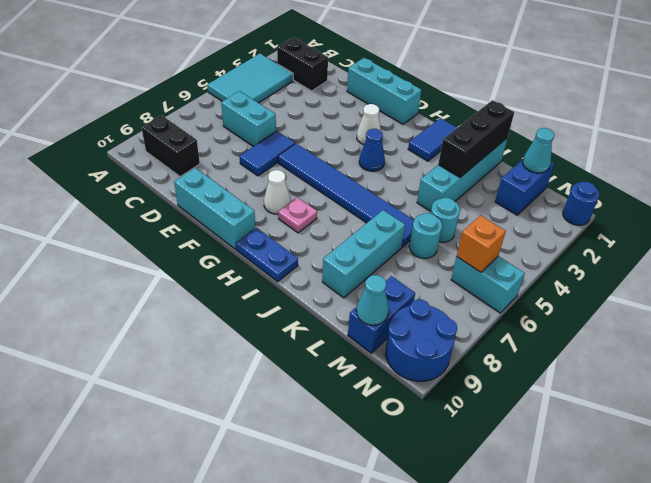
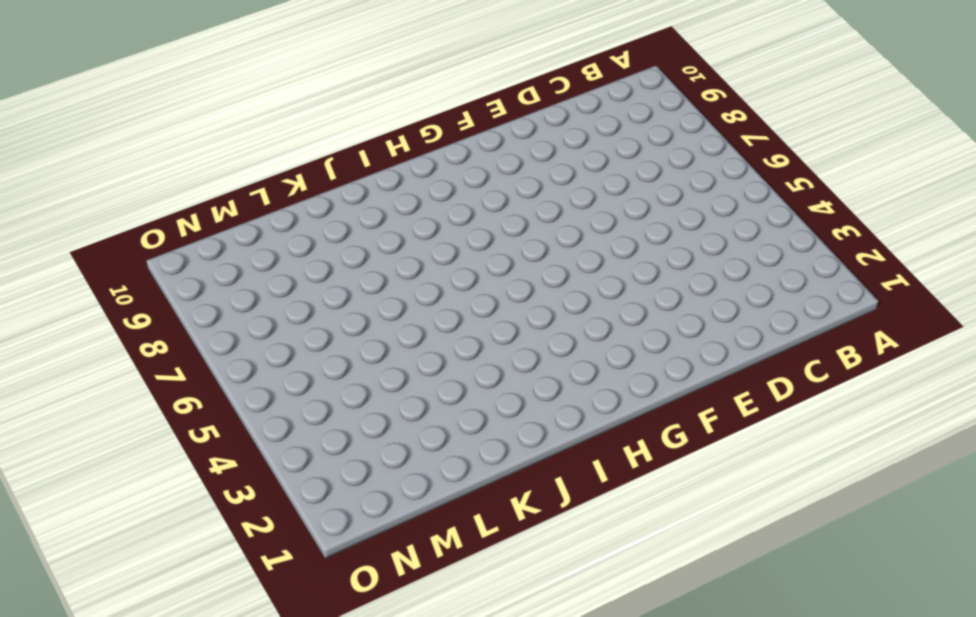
none -> cyan 2x3 tile [207,54,293,103]
none -> black 1x2 brick [277,37,328,91]
none -> black 1x2 brick [141,115,200,177]

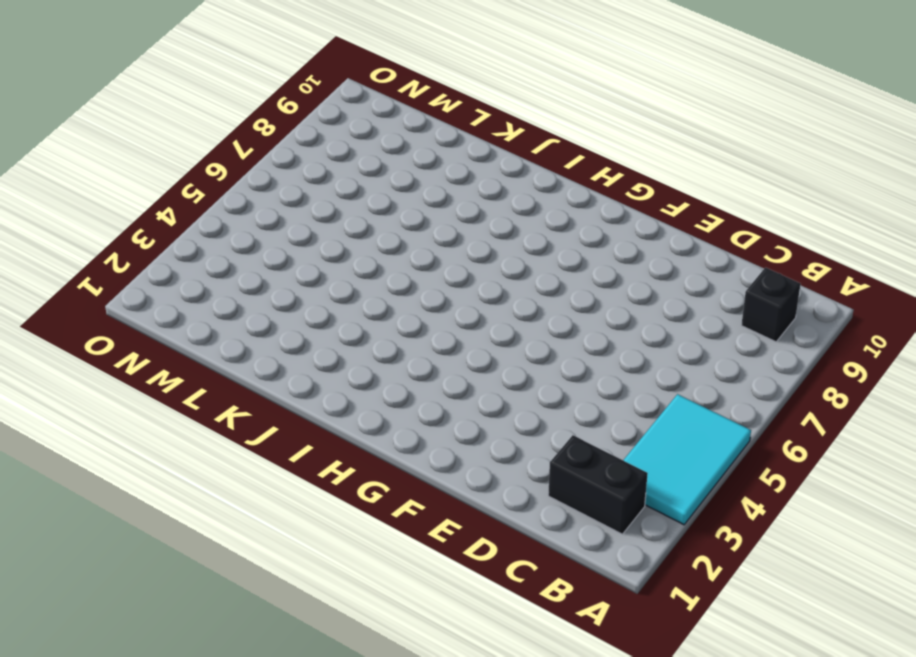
black 1x1 brick [741,268,800,342] -> black 1x2 brick [141,115,200,177]
none -> cyan 1x2 brick [221,91,276,147]
none -> cyan 1x3 brick [347,58,421,124]
none -> blue 1x2 tile [240,131,295,176]

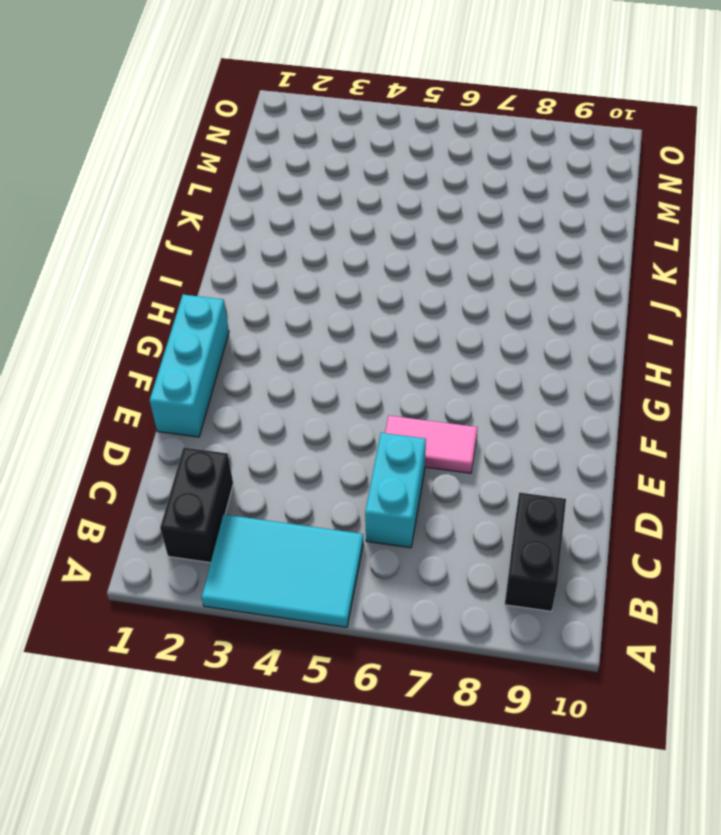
pink 1x2 tile [385,416,478,473] -> blue 1x2 tile [240,131,295,176]
none -> cyan 1x3 brick [174,168,255,249]
none -> blue 1x6 tile [278,144,414,247]
none -> white 1x1 cone [357,104,381,145]

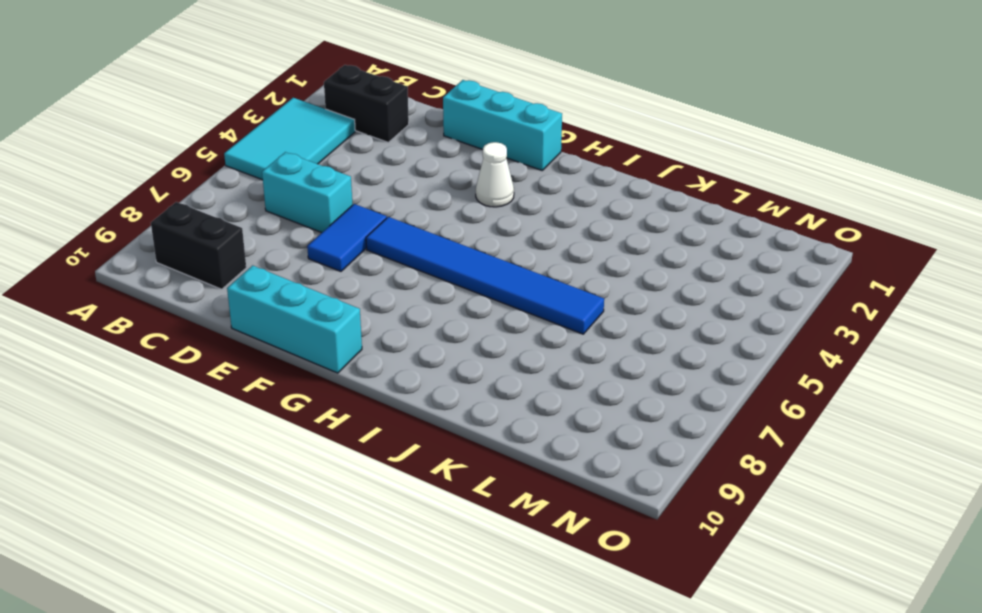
none -> white 1x1 cone [264,170,291,214]
none -> blue 1x1 cone [359,129,385,171]
none -> pink 1x1 plate [278,197,317,233]

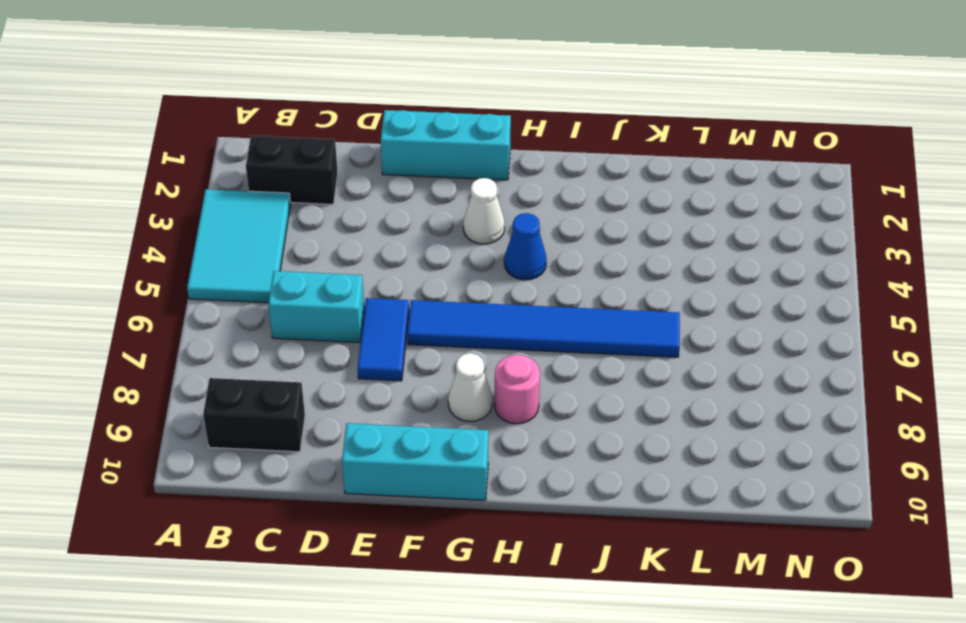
pink 1x1 round brick [495,355,540,424] -> pink 1x1 plate [278,197,317,233]
none -> blue 1x2 plate [236,228,298,282]
none -> blue 1x2 tile [408,118,457,161]
none -> cyan 1x4 brick [417,139,507,212]

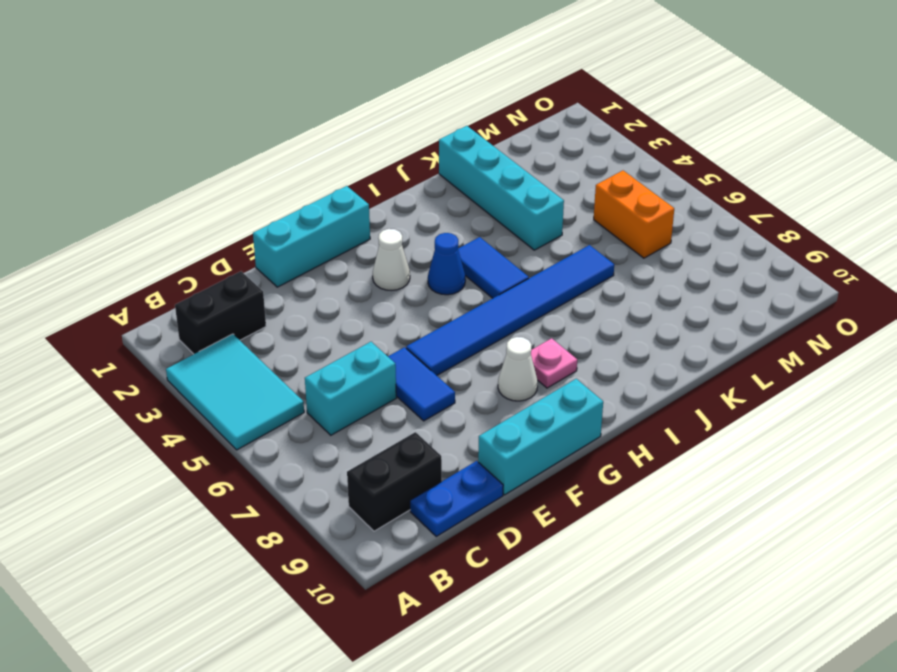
blue 1x2 plate [410,461,503,536] -> blue 1x2 plate moved to [236,228,298,282]
blue 1x2 tile [458,237,529,298] -> blue 1x2 tile moved to [408,118,457,161]
orange 1x2 brick [594,171,674,258] -> none
none -> cyan 1x3 brick [322,210,405,298]
none -> cyan 1x1 round brick [431,198,460,242]
none -> cyan 1x1 round brick [409,213,442,258]

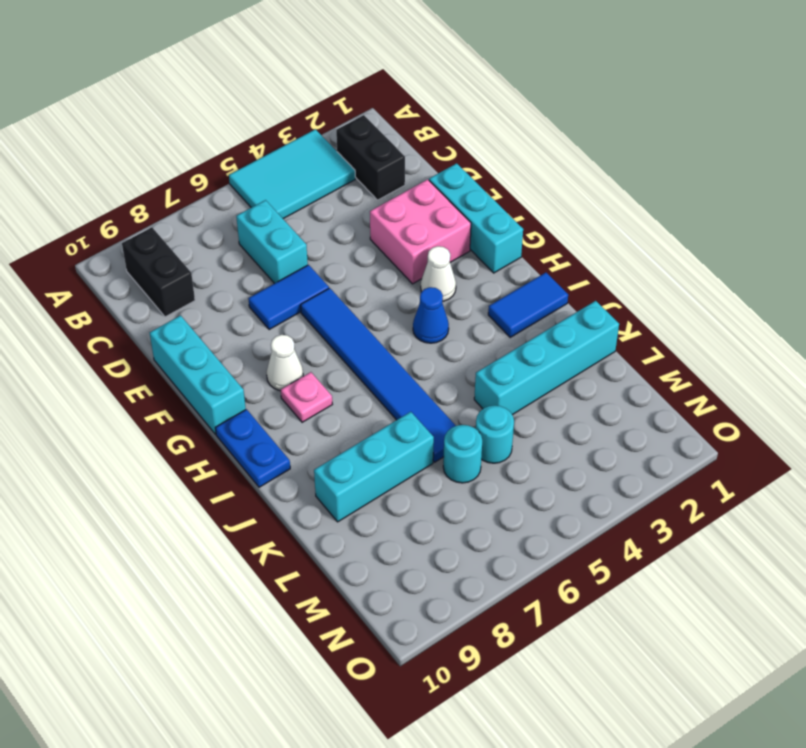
pink 2x2 brick [370,179,471,284] -> none
none -> blue 1x2 brick [495,160,554,215]
none -> blue 1x2 brick [348,276,415,353]
none -> cyan 1x2 brick [451,256,525,313]

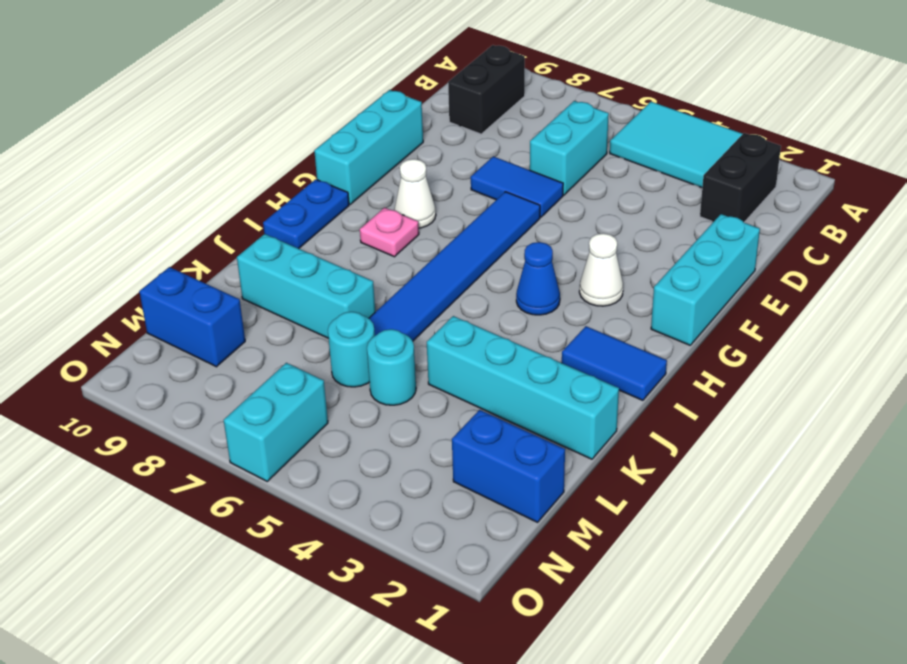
none -> blue 2x2 round brick [386,300,457,381]
none -> blue 1x1 round brick [563,182,599,225]
none -> black 1x3 brick [438,100,514,177]

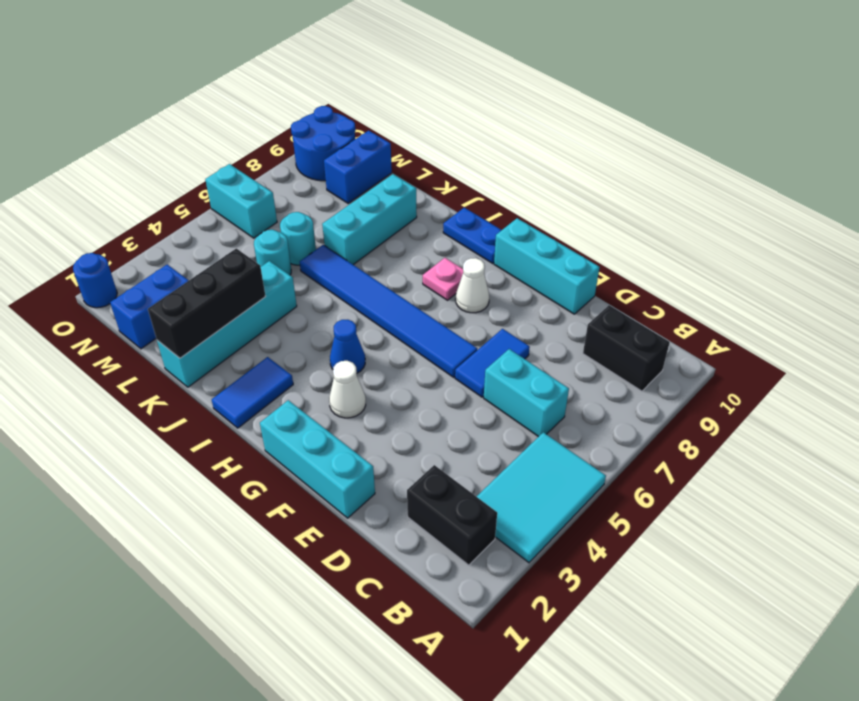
none -> cyan 1x1 cone [523,128,554,173]
none -> cyan 1x1 cone [356,275,389,325]
none -> orange 1x1 brick [457,215,506,272]

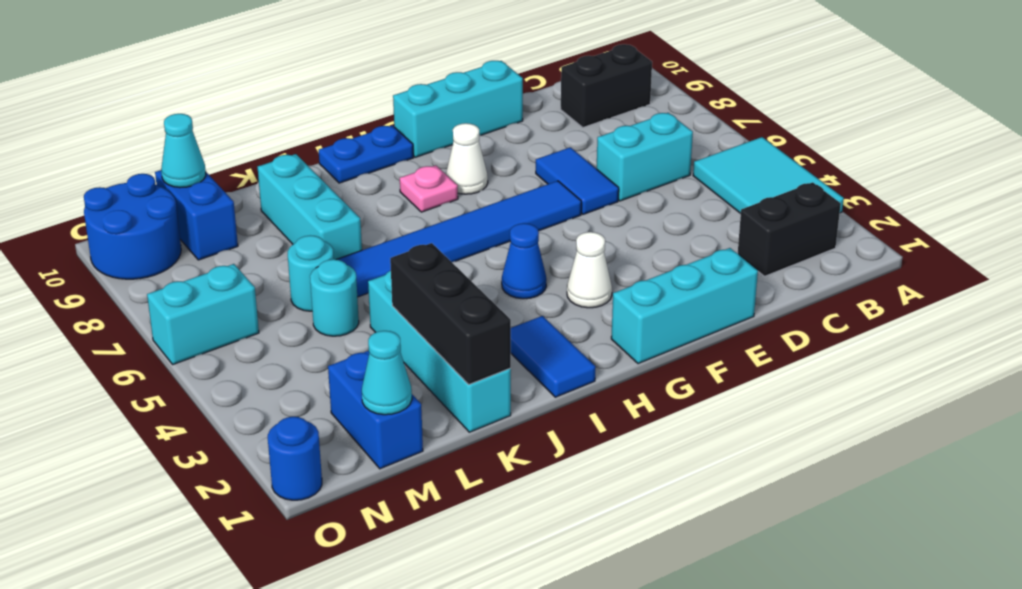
none -> orange 1x1 brick [457,215,506,272]

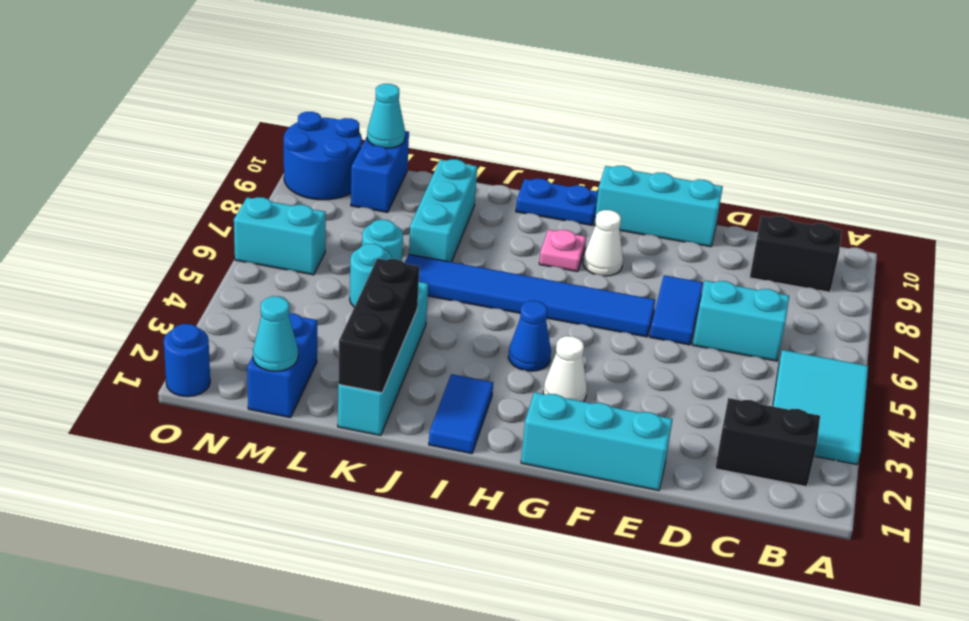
none -> orange 1x1 brick [457,215,506,272]

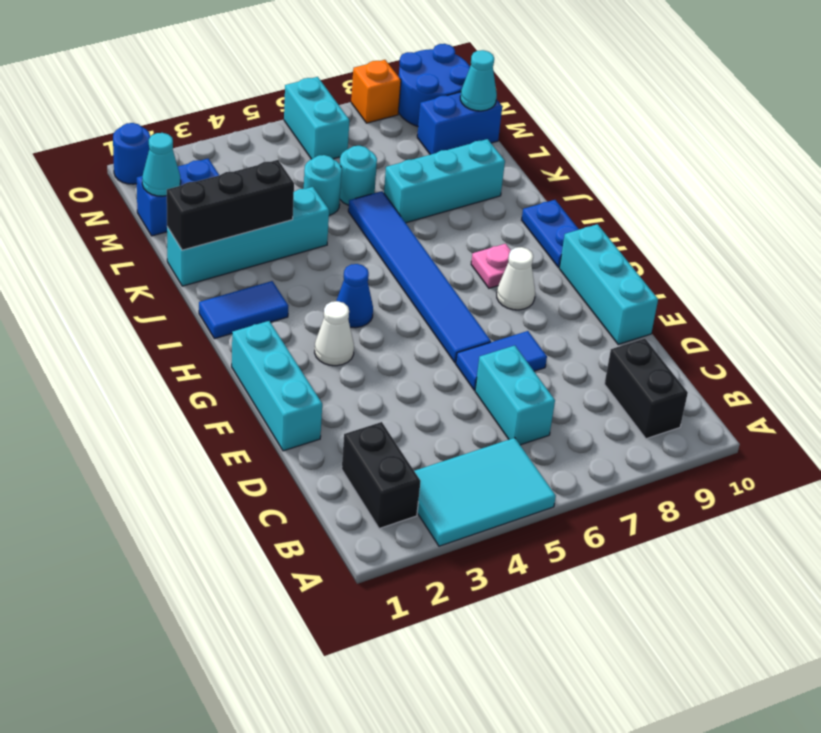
orange 1x1 brick [351,60,401,123] -> orange 1x1 brick moved to [457,215,506,272]

